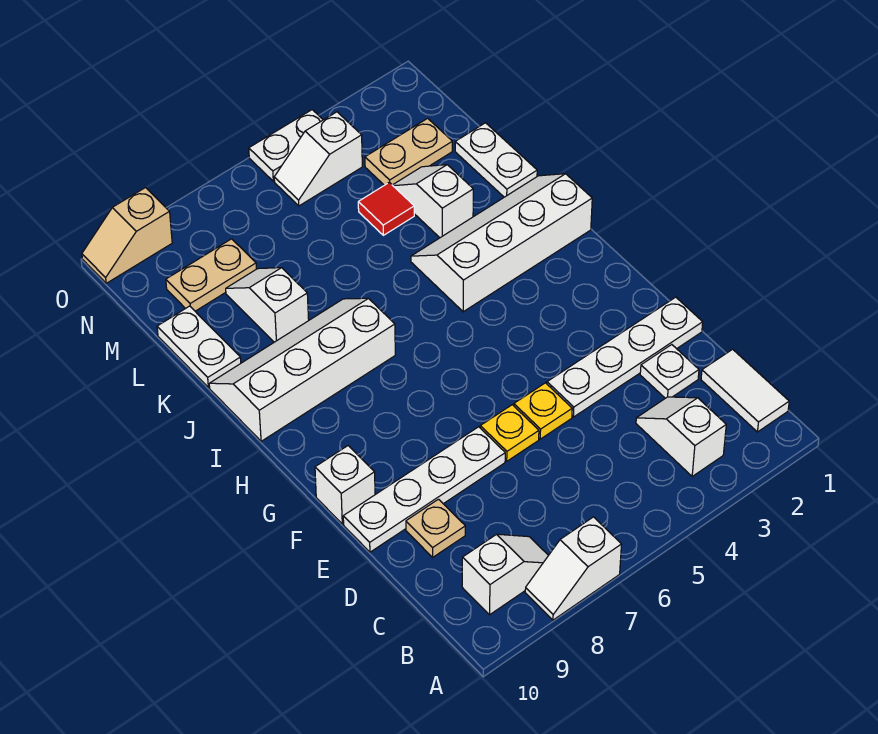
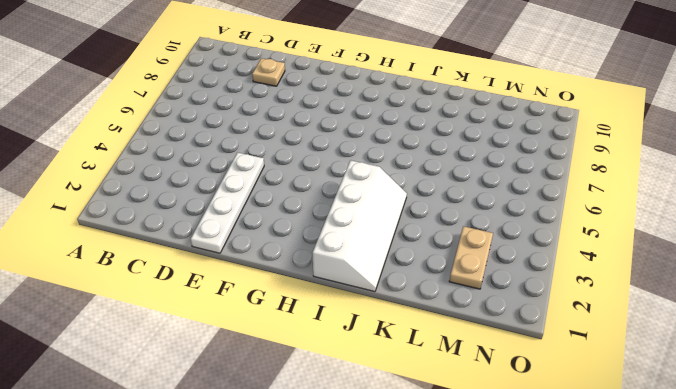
none -> white 1x2 slope [525,517,622,620]
none -> white 1x2 tile [701,349,789,432]
none -> white 1x2 slope [636,397,726,476]

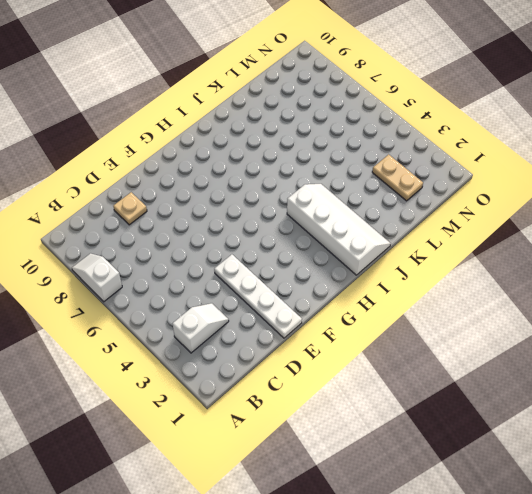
none -> white 1x2 tile [701,349,789,432]
none -> white 1x2 slope [462,534,549,615]
none -> white 1x1 plate [640,345,699,398]

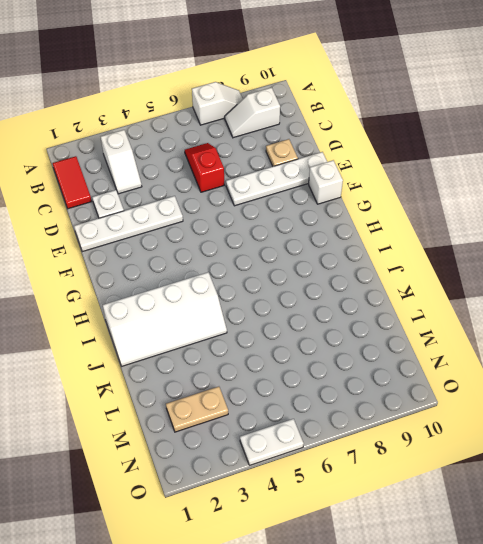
red 1x2 tile [53,156,92,209] -> white 1x2 tile [701,349,789,432]
red 1x2 slope [185,143,224,192] -> none
none -> yellow 1x1 plate [514,383,572,439]
none -> yellow 1x1 plate [480,405,539,461]
none -> white 2x4 slope [209,298,395,441]

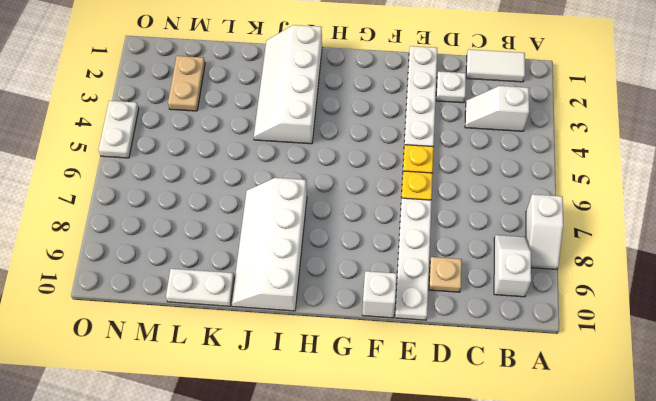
none -> white 1x2 plate [455,123,537,197]
none -> white 1x2 slope [393,165,473,238]
none -> white 1x2 slope [226,268,309,342]

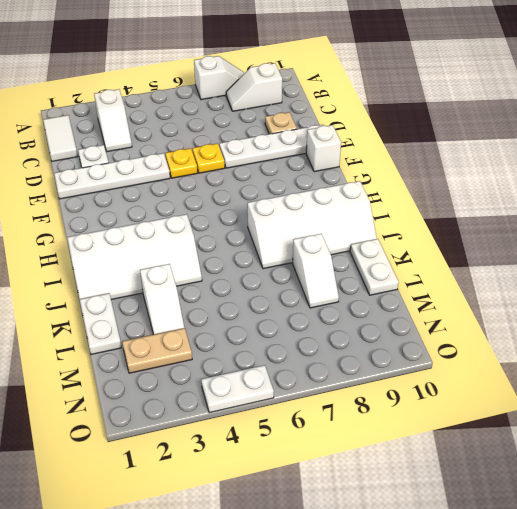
none -> red 1x1 tile [358,182,414,235]
none -> tan 1x2 plate [166,239,256,311]
none -> white 1x2 slope [274,112,362,206]

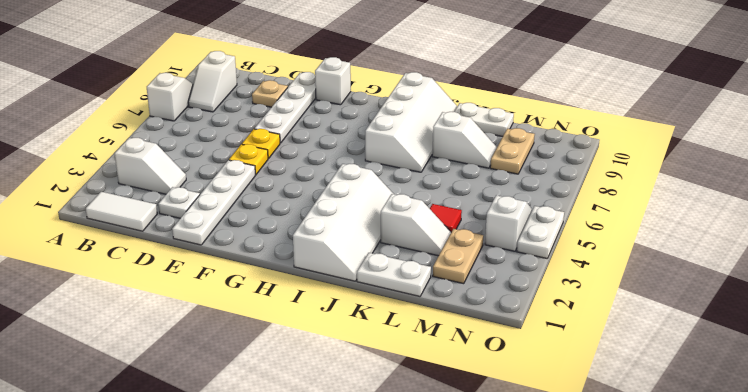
none -> tan 1x2 slope [82,188,172,283]

